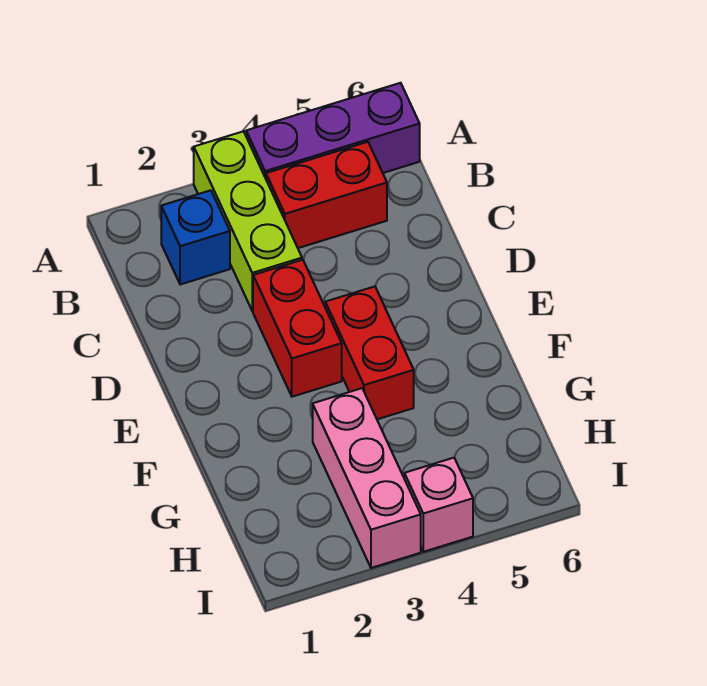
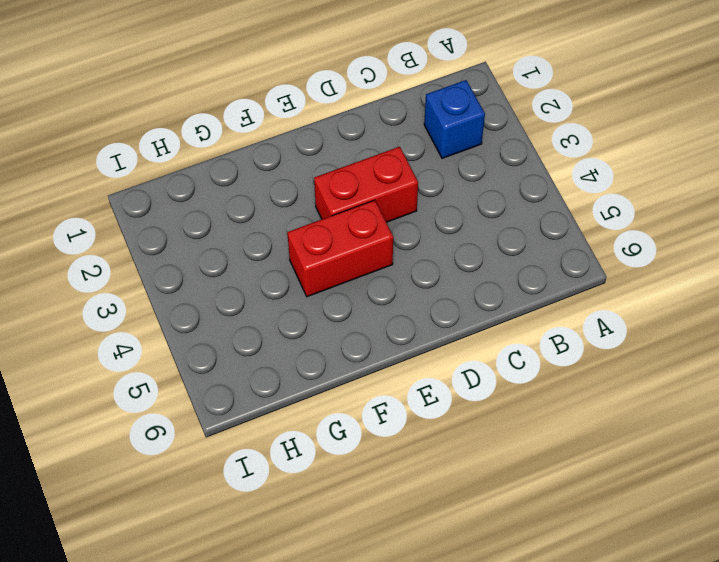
none -> lime 1x3 brick [194,131,302,311]
none -> purple 1x3 brick [246,83,420,178]

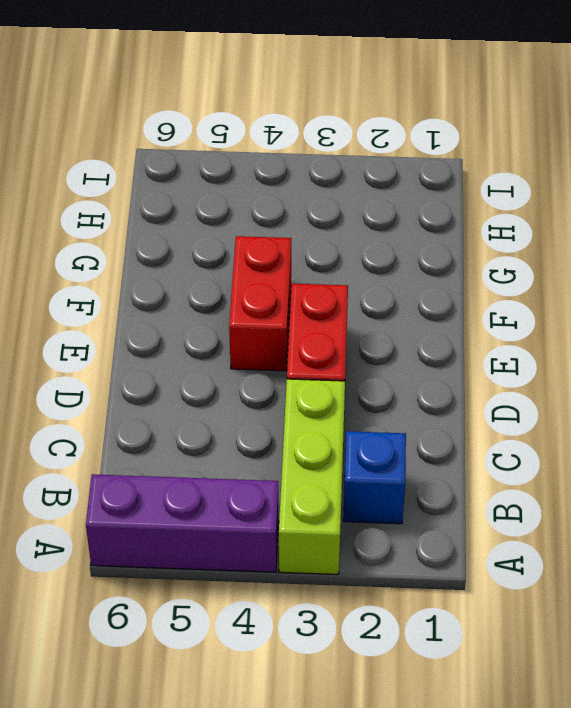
none -> red 1x2 brick [266,142,387,248]
none -> pink 1x3 brick [313,388,421,568]

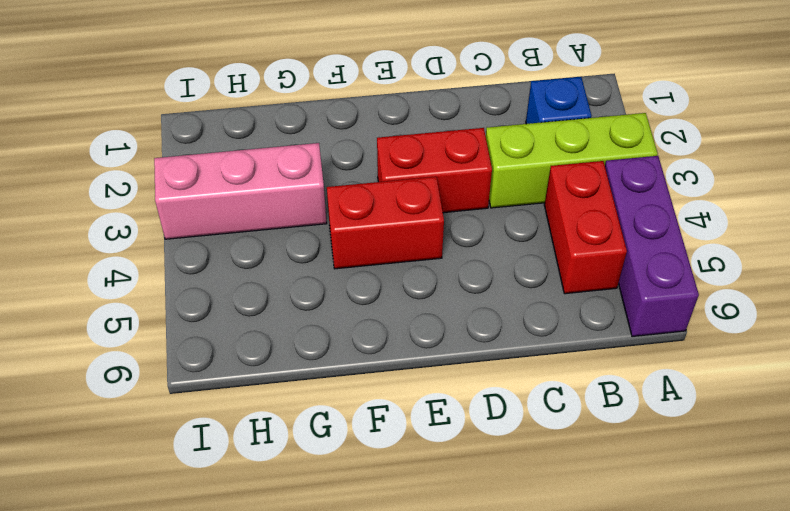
none -> pink 1x1 brick [404,458,473,552]

